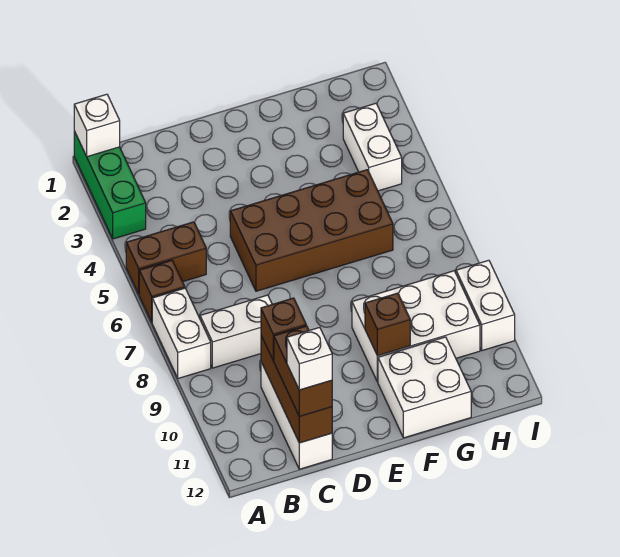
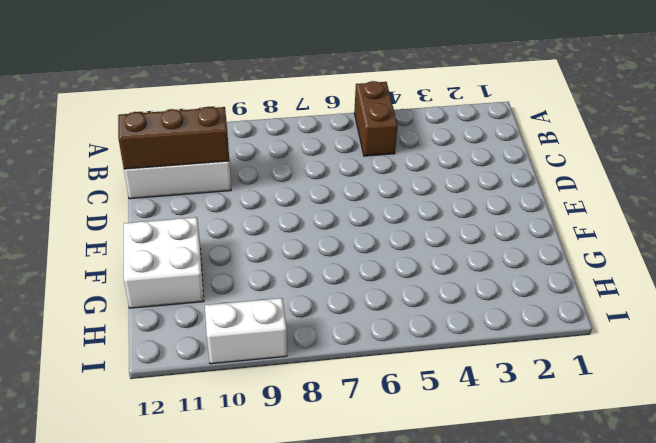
none -> green 1x3 brick [74,131,146,239]
none -> brown 1x1 brick [139,260,185,322]
none -> white 1x2 brick [152,288,211,378]

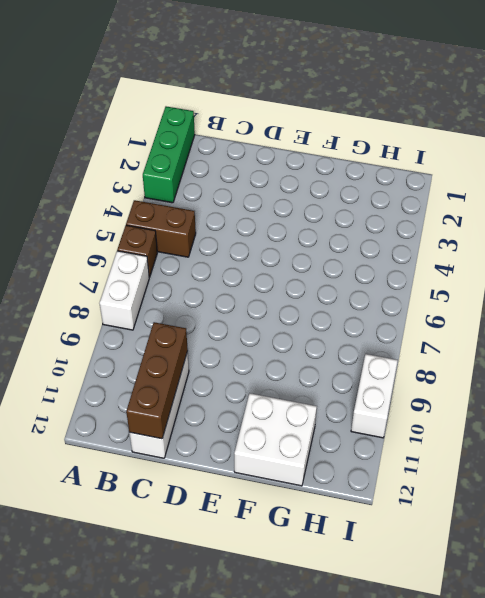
none -> white 1x2 brick [200,295,272,368]
none -> brown 2x4 brick [230,170,393,291]
none -> white 2x3 brick [352,271,480,382]

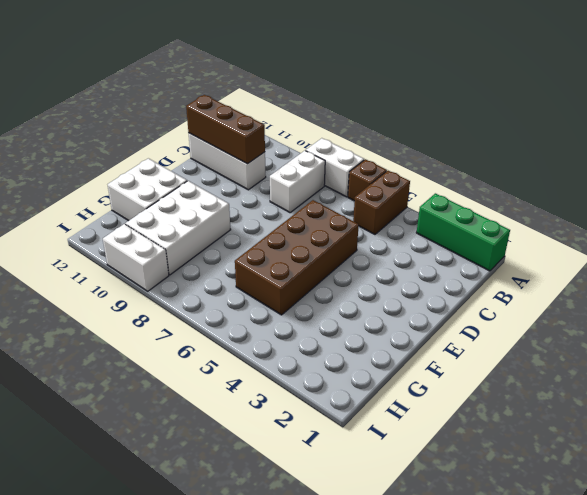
none -> white 1x2 brick [343,103,402,191]
none -> white 1x1 brick [74,94,120,157]
none -> brown 1x1 brick [365,293,410,356]

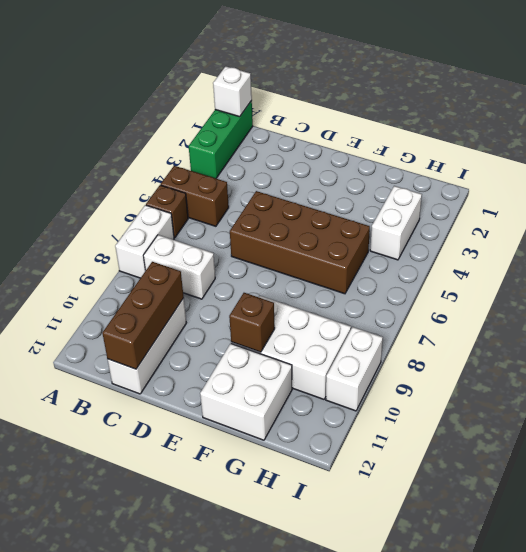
none -> brown 1x1 brick [261,298,306,361]
none -> brown 1x2 brick [274,326,332,416]
none -> white 1x1 brick [287,327,332,390]

